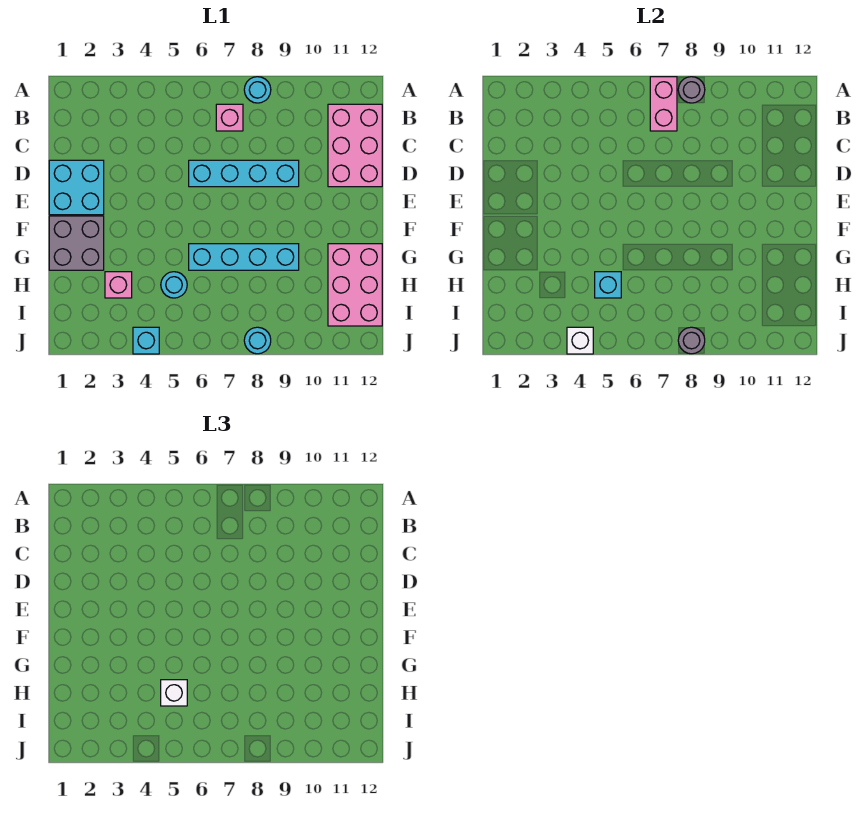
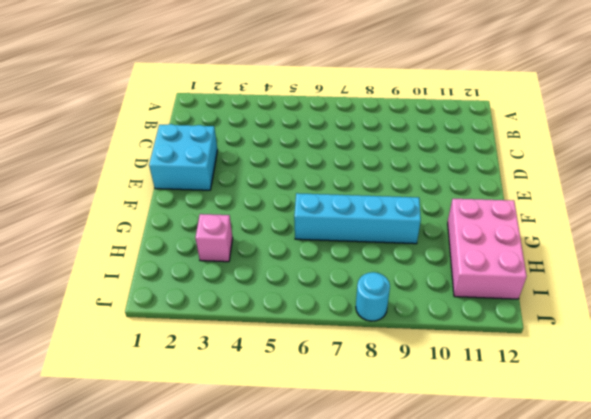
none -> cyan 1x1 round brick [244,77,271,103]
none -> pink 1x1 brick [216,104,243,131]
none -> pink 2x3 brick [328,104,382,187]

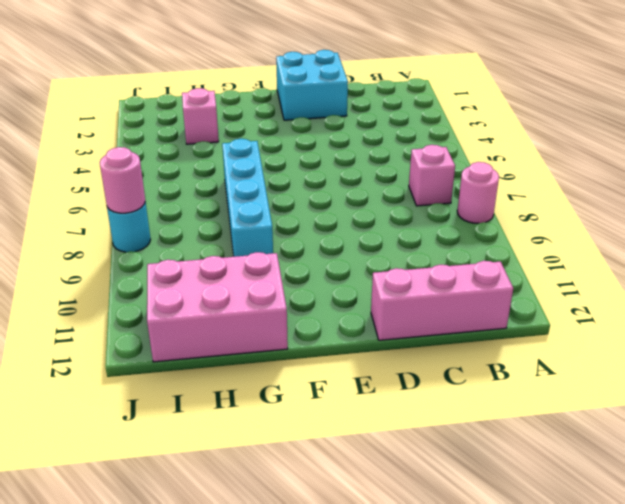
pink 1x1 round brick [457,162,499,223] -> cyan 1x1 round brick [244,77,271,103]
pink 1x3 brick [371,261,513,340] -> pink 2x3 brick [328,104,382,187]
pink 1x1 round brick [100,147,145,213] -> grey 1x1 round brick [678,327,705,354]
none -> cyan 1x4 brick [189,160,299,187]
none -> grey 2x2 brick [49,216,104,270]
none -> cyan 1x1 round brick [161,272,187,298]

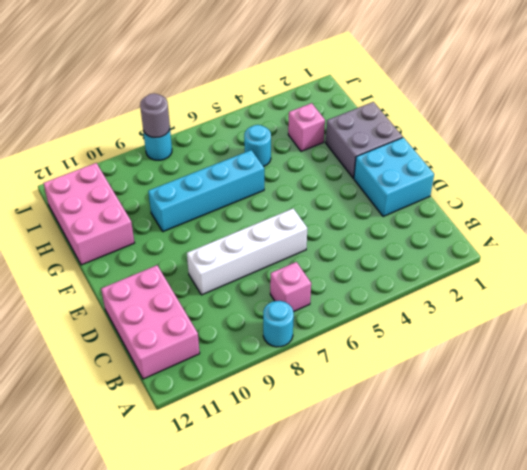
white 1x4 brick [187,208,307,295] -> cyan 1x4 brick [189,160,299,187]
none -> cyan 1x1 brick [133,327,159,354]
none -> pink 1x2 brick [650,77,677,131]
none -> grey 1x1 round brick [678,77,705,103]

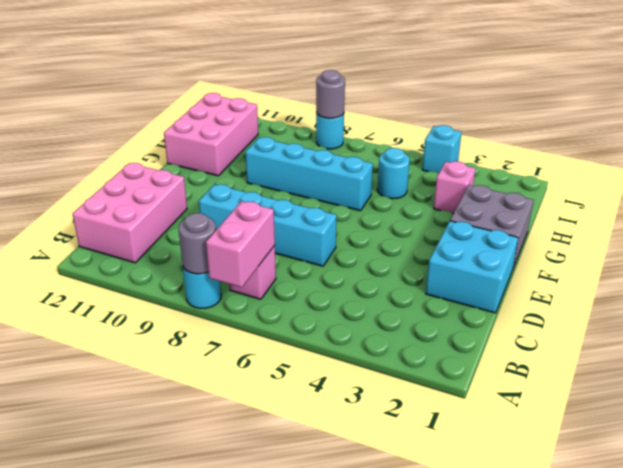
none -> cyan 1x1 brick [595,272,621,298]
none -> white 1x1 brick [567,327,593,354]
none -> white 1x1 brick [161,680,187,706]

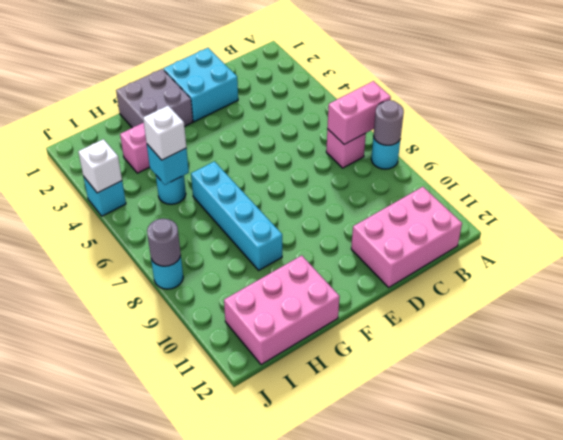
none -> cyan 1x4 brick [189,160,299,187]

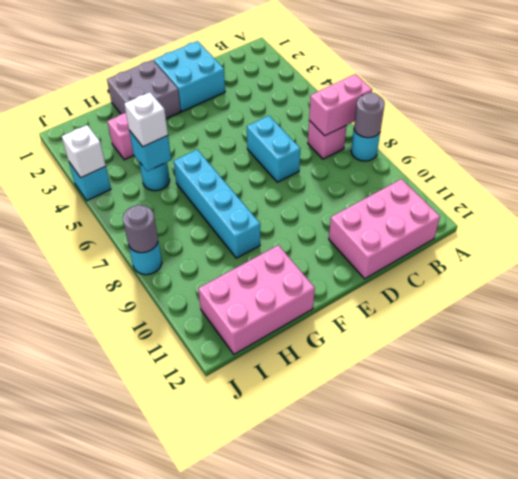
cyan 1x2 brick [247,116,300,182] -> cyan 1x4 brick [189,160,299,187]

